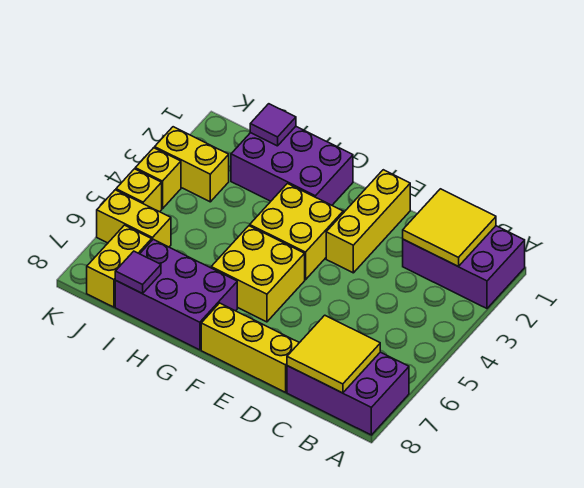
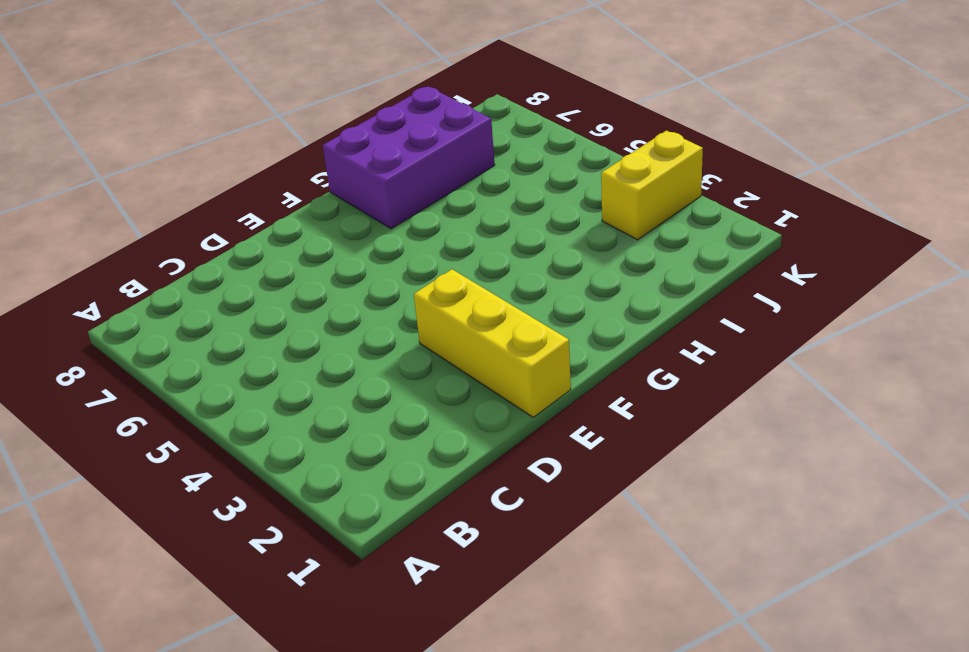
none -> purple 2x3 brick [403,226,525,308]
none -> purple 2x3 brick [287,352,409,435]
none -> yellow 1x3 brick [201,303,299,392]

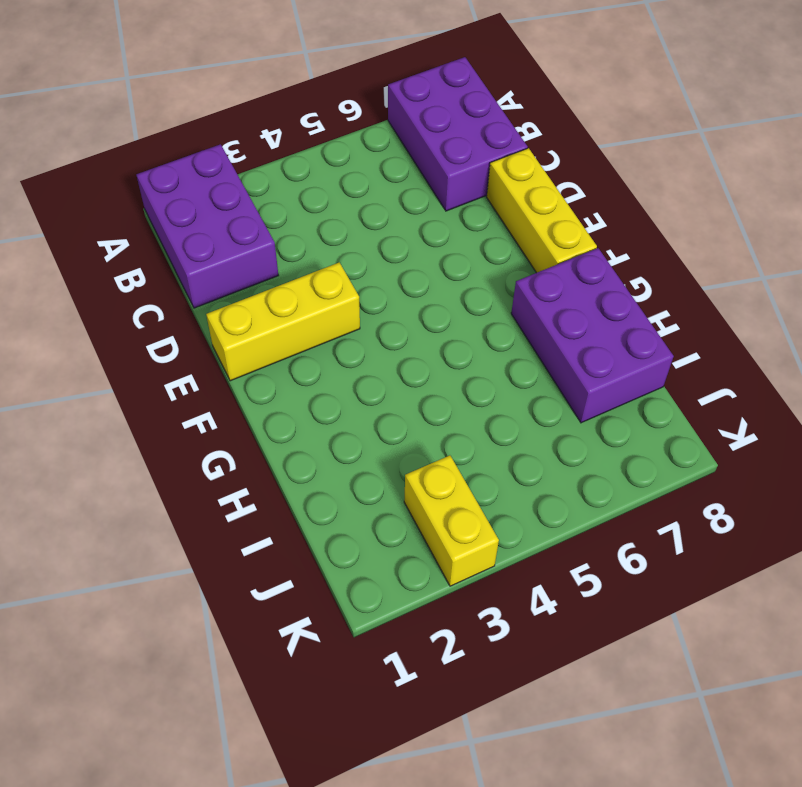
none -> yellow 2x2 brick [250,184,343,280]
none -> yellow 2x2 brick [211,226,305,322]
none -> purple 2x3 brick [231,126,353,205]

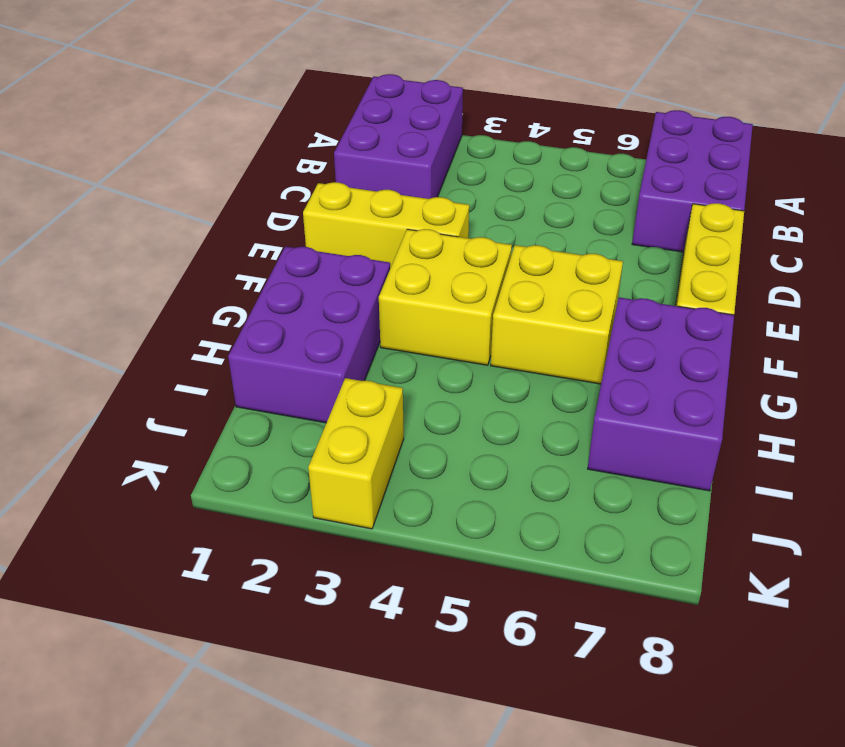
none -> yellow 1x2 brick [97,190,171,247]
none -> yellow 1x2 brick [87,225,152,307]
none -> yellow 1x1 brick [135,148,181,209]

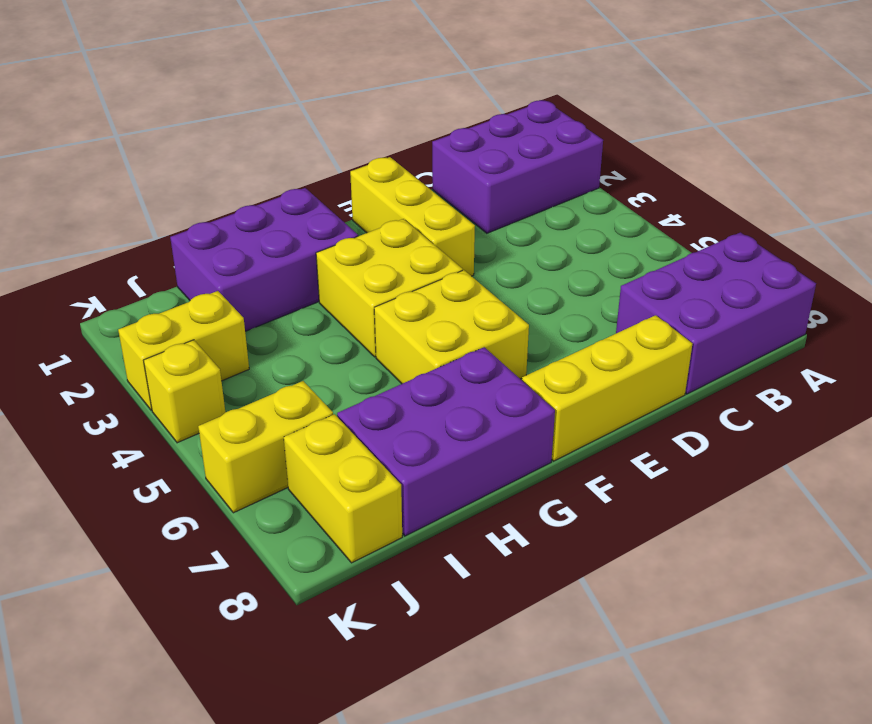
none -> yellow 1x1 brick [116,169,162,212]
none -> yellow 2x2 tile [403,189,496,266]
none -> yellow 2x2 tile [287,315,380,393]

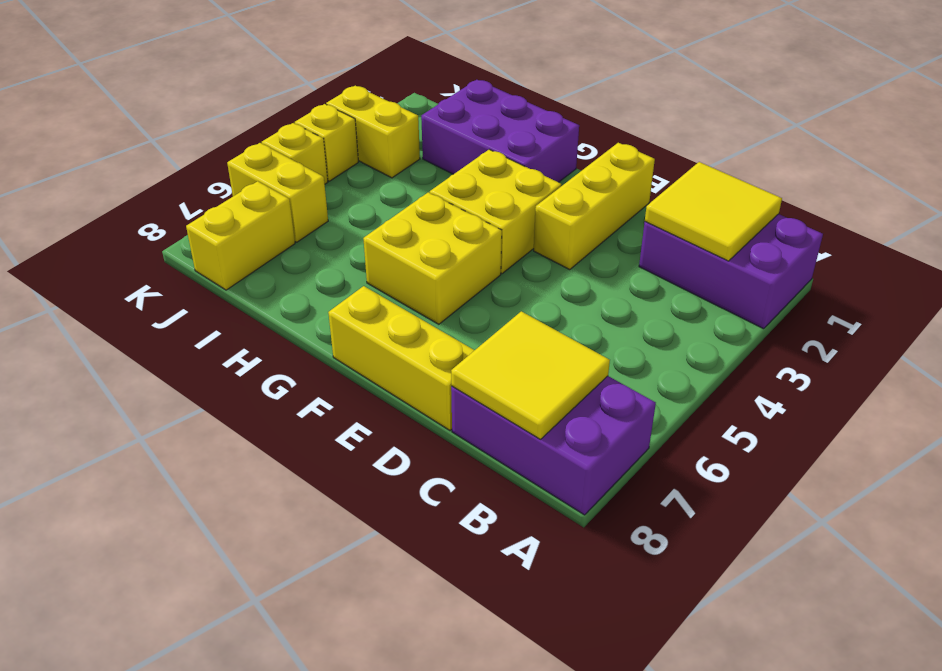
none -> purple 2x3 brick [115,239,237,350]
none -> purple 1x1 tile [250,104,296,146]
none -> purple 1x1 tile [115,251,161,293]

